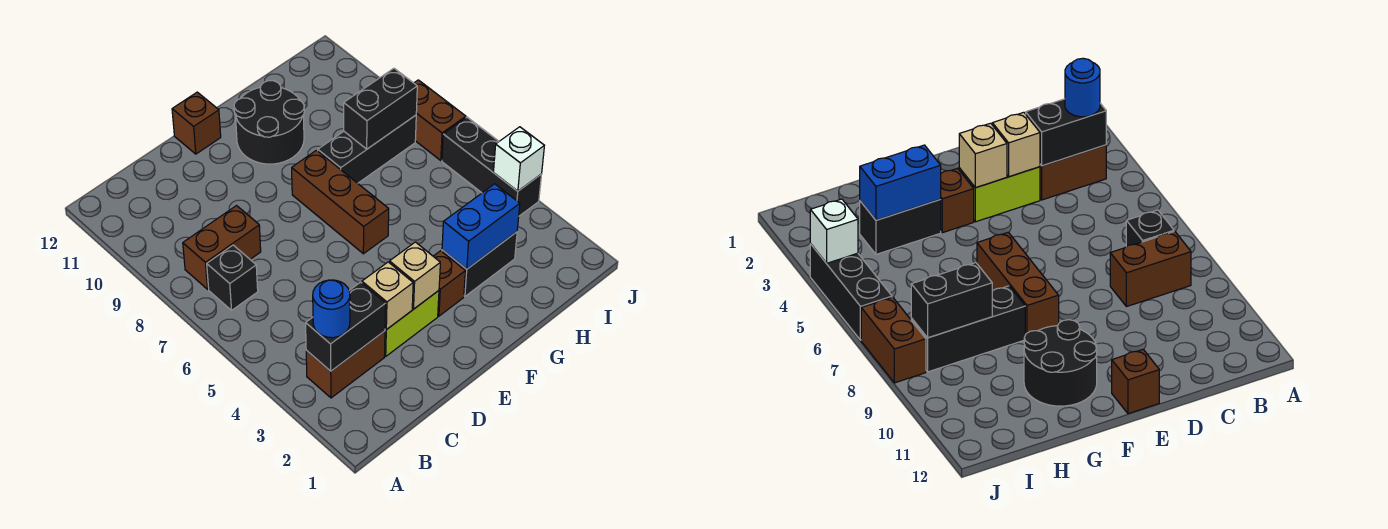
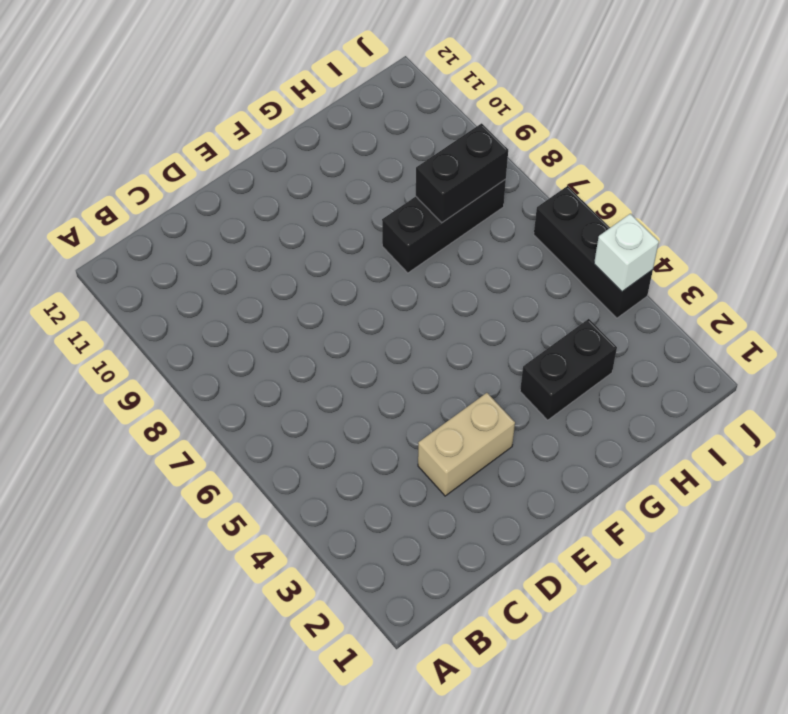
tan 1x2 brick [418,393,515,496] -> lime 1x2 brick [385,291,439,356]
none -> brown 1x2 brick [306,331,385,398]
none -> black 1x1 brick [207,245,258,310]
none -> brown 1x2 brick [183,206,261,289]

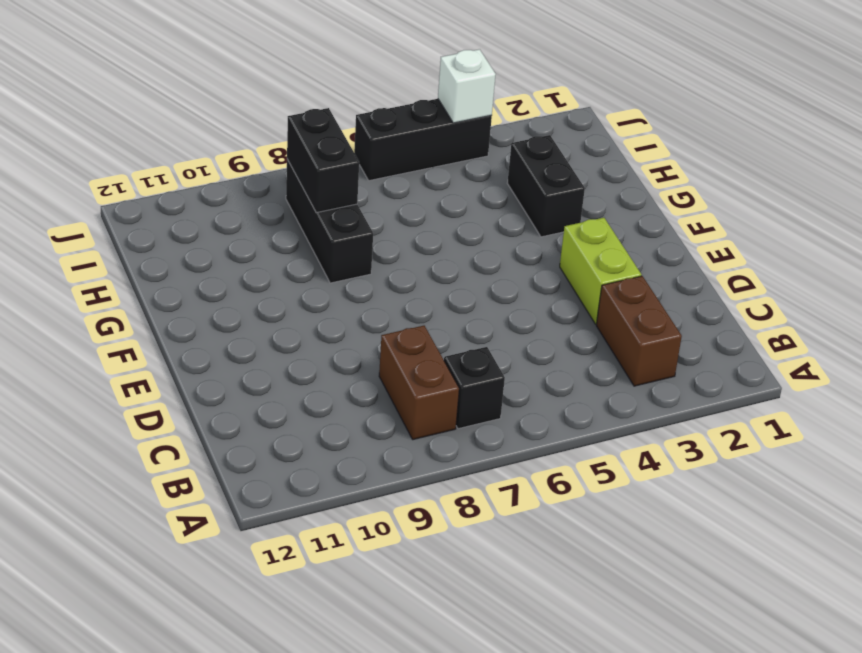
none -> brown 1x1 brick [172,92,221,154]
none -> brown 1x1 brick [433,251,465,316]
none -> brown 1x3 brick [292,150,389,254]

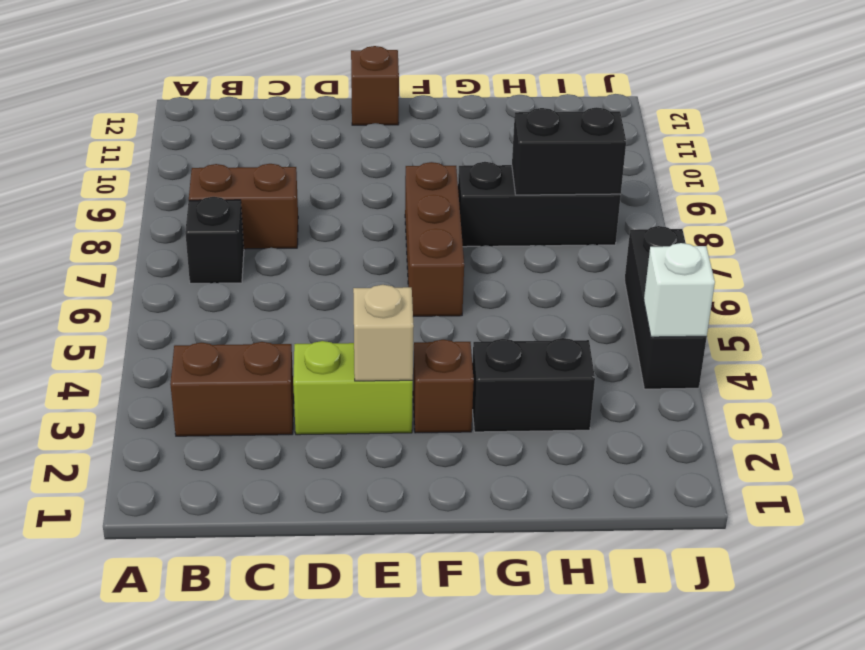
none -> black 2x2 round brick [234,81,304,164]
none -> brown 1x2 brick [414,80,466,160]
none -> black 1x2 brick [306,282,386,371]

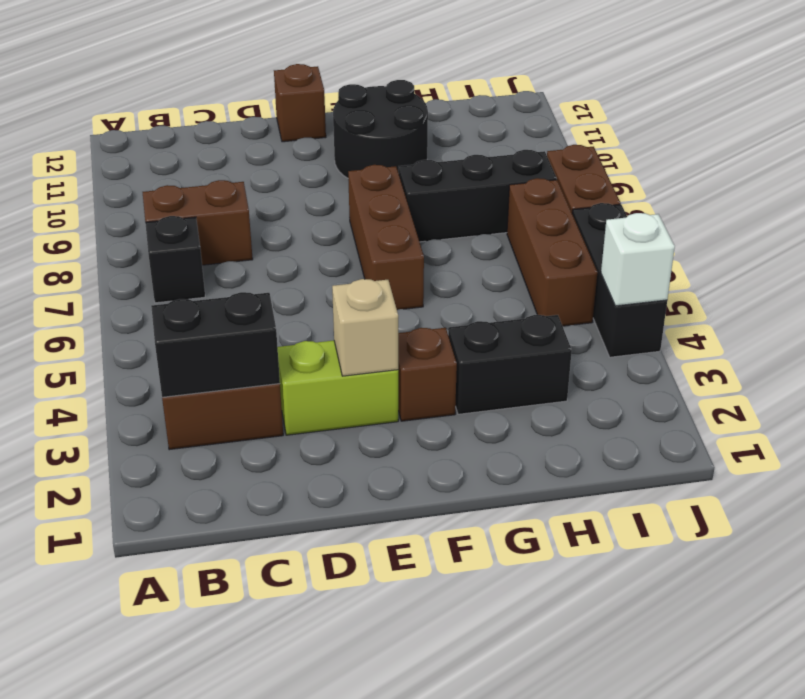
brown 1x3 brick [507,178,597,326] -> none
none -> tan 1x1 brick [362,262,413,330]
none -> blue 1x2 brick [442,184,520,269]
none -> black 1x2 brick [344,68,417,149]

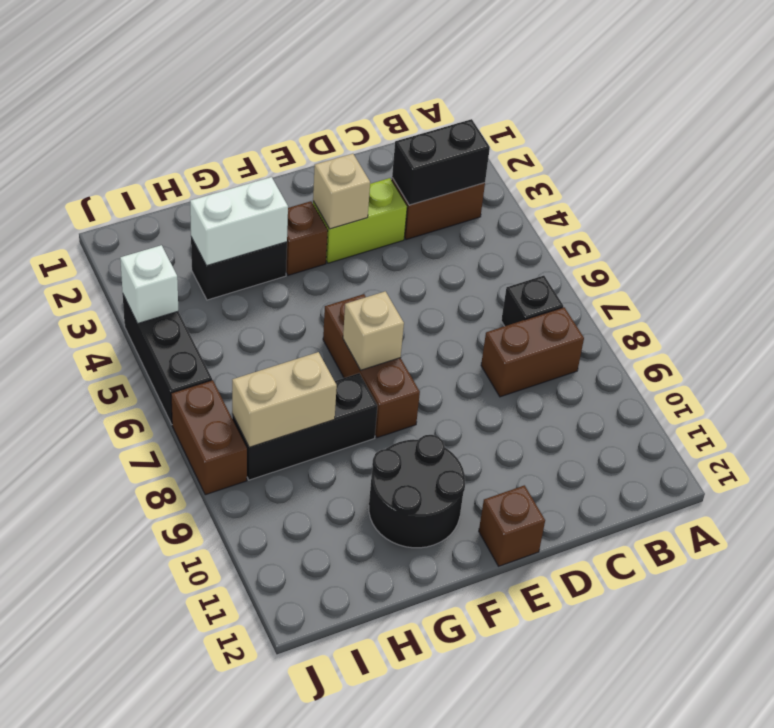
tan 1x1 brick [343,291,404,370] -> tan 1x1 brick moved to [362,262,413,330]
white 1x2 brick [190,177,288,266] -> blue 1x2 brick [442,184,520,269]
tan 1x2 brick [232,352,337,447] -> black 1x2 brick [344,68,417,149]
none -> blue 1x1 round brick [313,280,350,338]

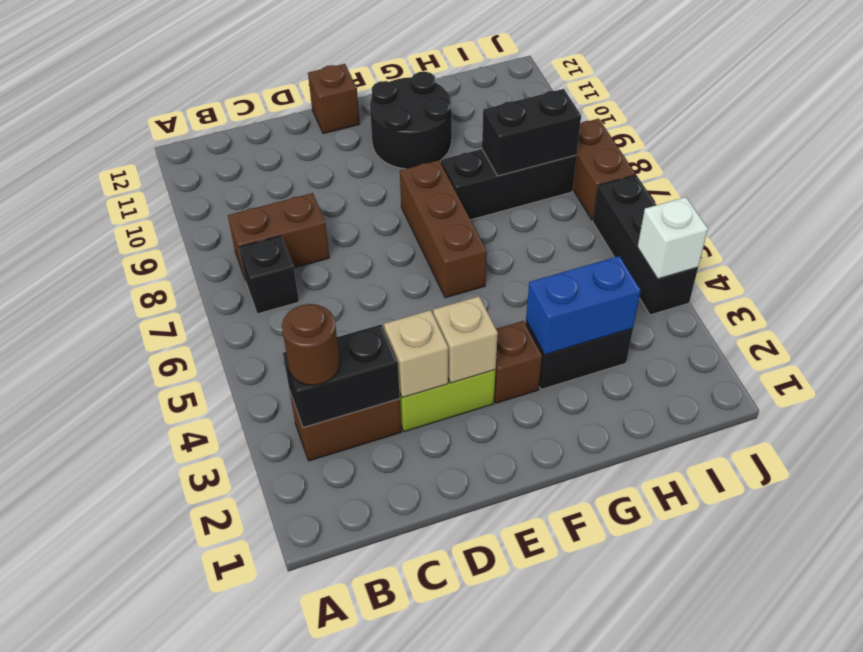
brown 1x1 round brick [282,304,340,385] -> blue 1x1 round brick [313,280,350,338]

